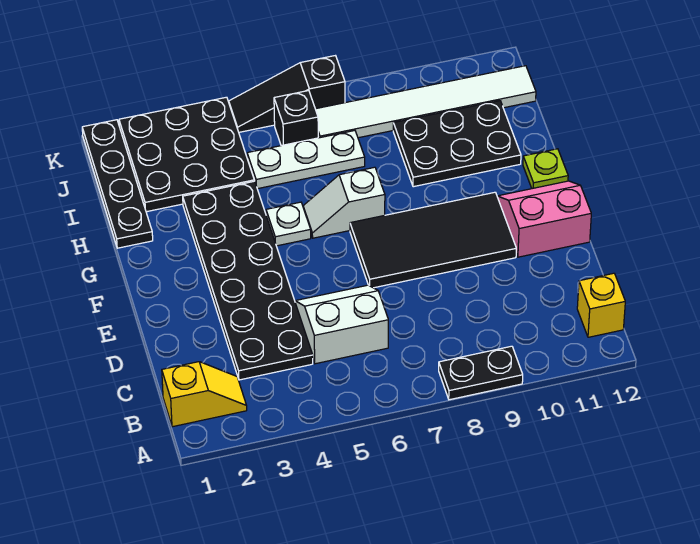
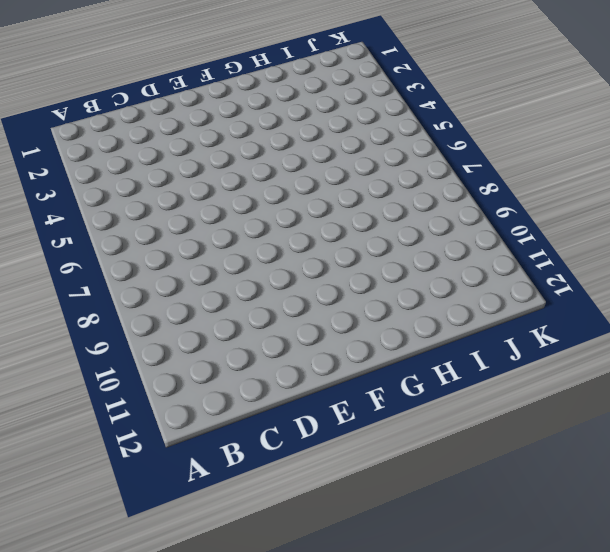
none -> black 1x2 plate [439,346,523,400]
none -> yellow 1x2 slope [162,362,247,427]
none -> yellow 1x1 brick [577,273,625,337]

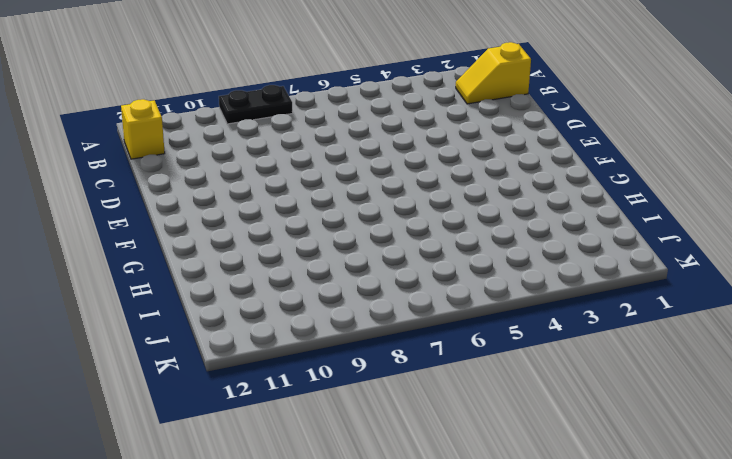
none -> black 2x6 plate [183,181,313,380]
none -> white 2x2 slope [295,285,388,364]
none -> black 2x4 tile [350,192,516,288]

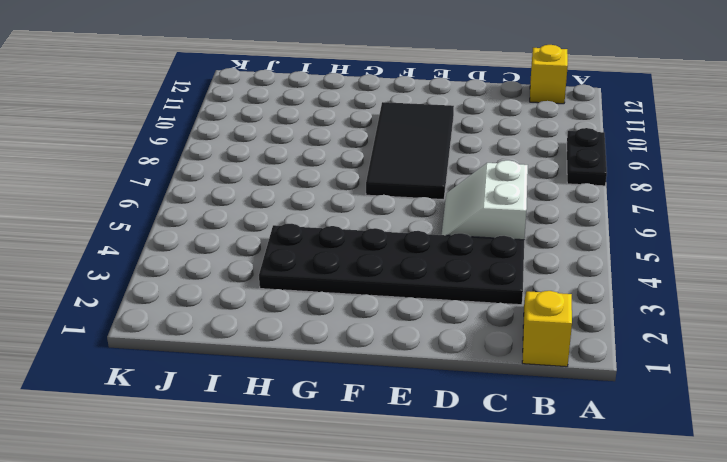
none -> pink 2x2 slope [497,181,591,257]
none -> white 1x1 plate [266,202,311,246]
none -> white 1x2 slope [303,167,385,238]

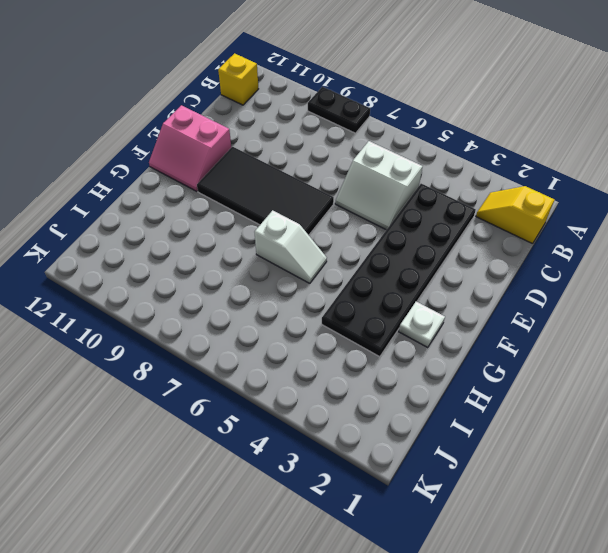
white 1x1 plate [399,302,445,348] -> white 1x1 plate moved to [266,202,311,246]
none -> lime 1x1 plate [523,149,568,189]
none -> black 1x4 plate [82,120,153,248]
none -> black 2x3 plate [393,101,521,187]

